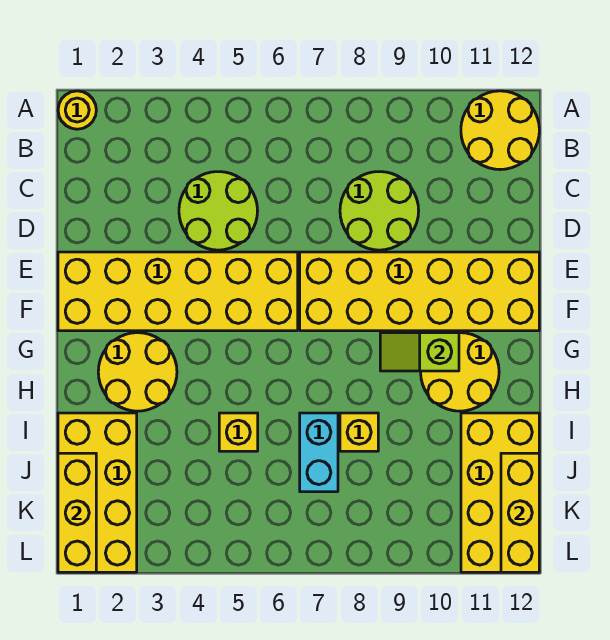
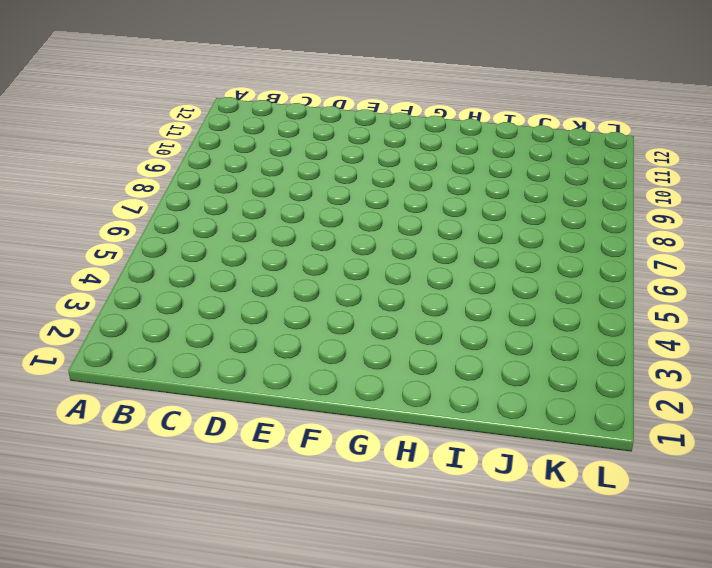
none -> yellow 1x1 round brick [58,91,96,129]
none -> yellow 2x2 round brick [461,91,539,170]
none -> lime 2x2 round brick [179,172,258,250]

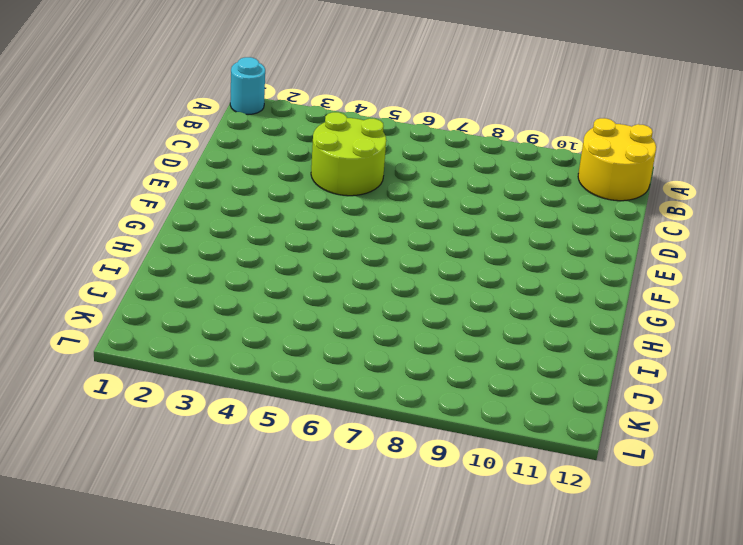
cyan 1x1 round brick [230,57,265,114] -> yellow 1x1 round brick [58,91,96,129]
none -> lime 2x2 round brick [340,172,419,250]
none -> yellow 2x6 brick [58,252,298,331]
none -> yellow 2x6 brick [300,252,539,331]

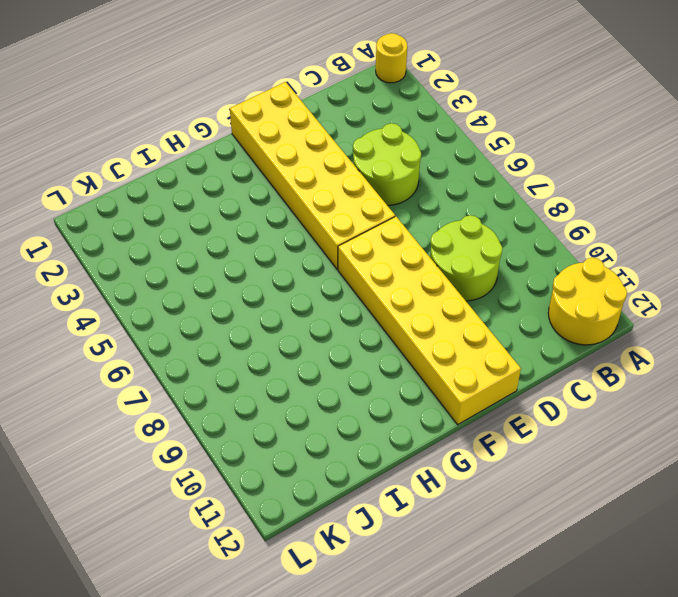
none -> yellow 2x2 round brick [98,333,177,411]
none -> yellow 2x2 round brick [421,333,499,411]
none -> yellow 2x4 brick [58,413,137,572]

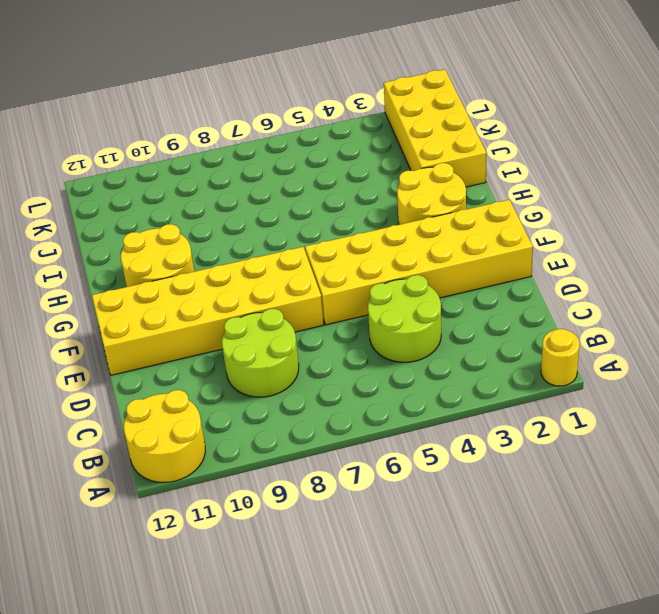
none -> yellow 1x1 brick [219,413,258,451]
none -> cyan 1x2 brick [300,413,338,492]
none -> yellow 1x1 brick [340,413,378,451]

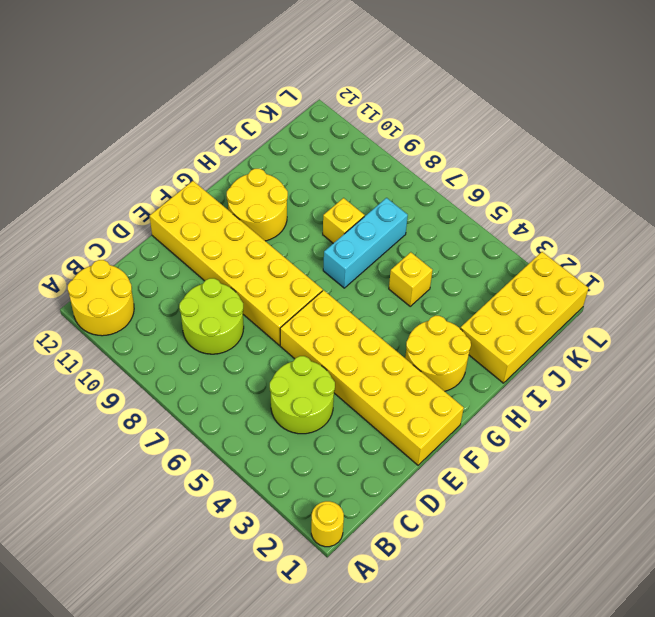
cyan 1x3 brick [323,198,408,288] -> cyan 1x2 brick [300,413,338,492]
none -> yellow 2x4 brick [461,413,539,572]
none -> lime 1x2 slope [380,333,459,371]
none -> yellow 1x3 brick [58,453,96,572]

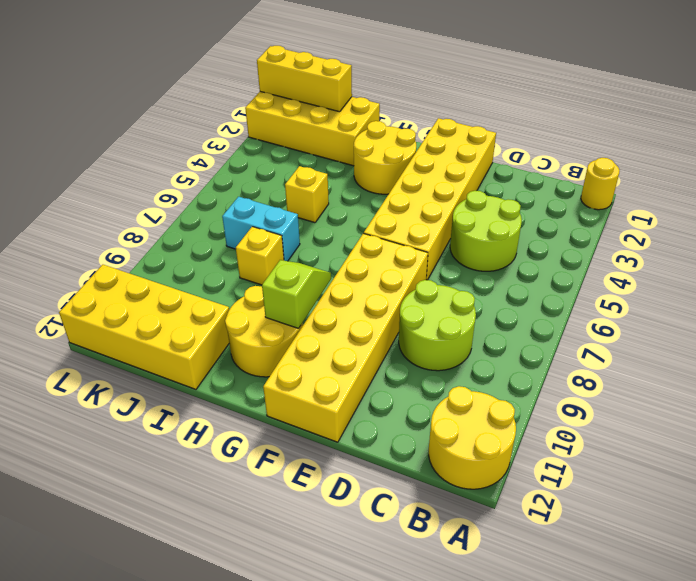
none -> yellow 1x3 brick [501,453,539,572]

